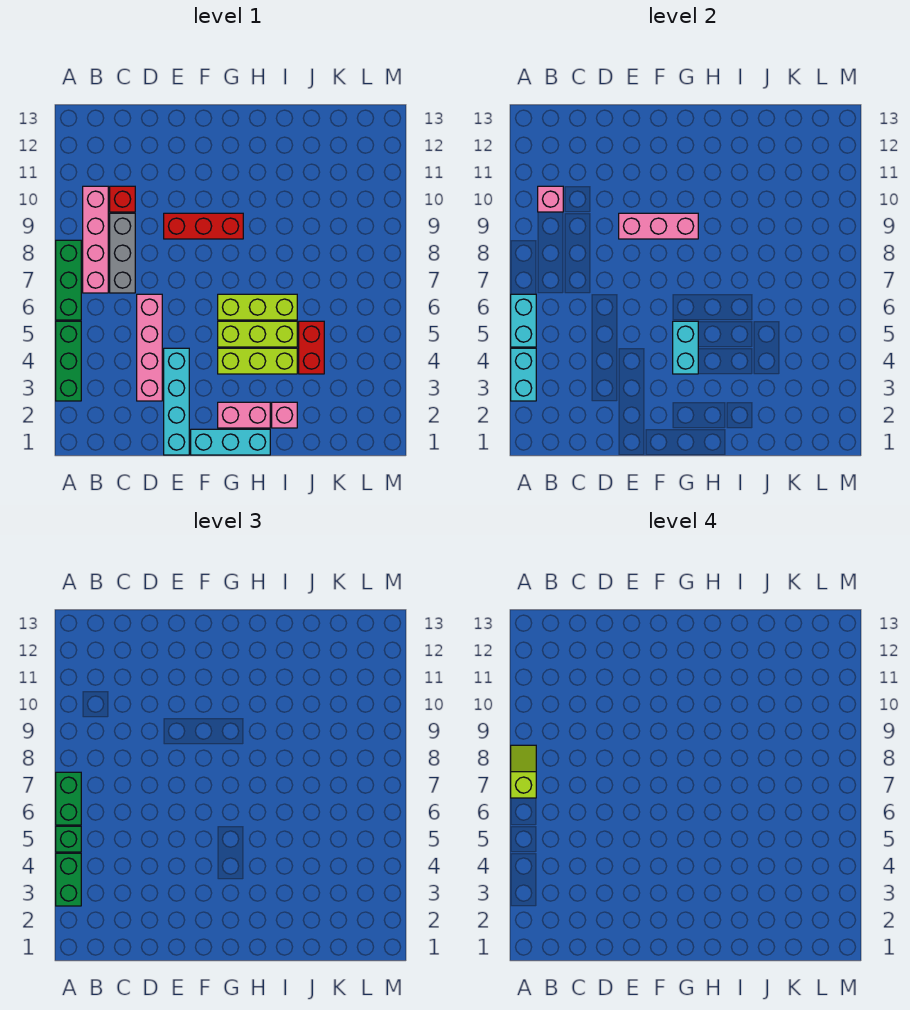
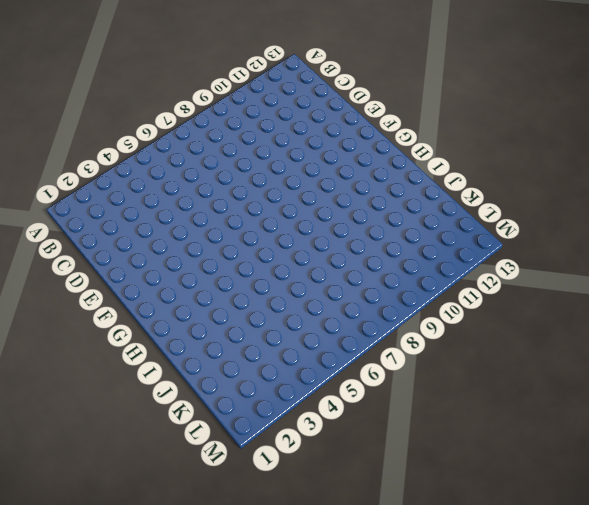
none -> green 1x3 brick [56,321,81,401]
none -> green 1x3 brick [56,240,81,320]
none -> pink 1x4 brick [83,186,108,293]

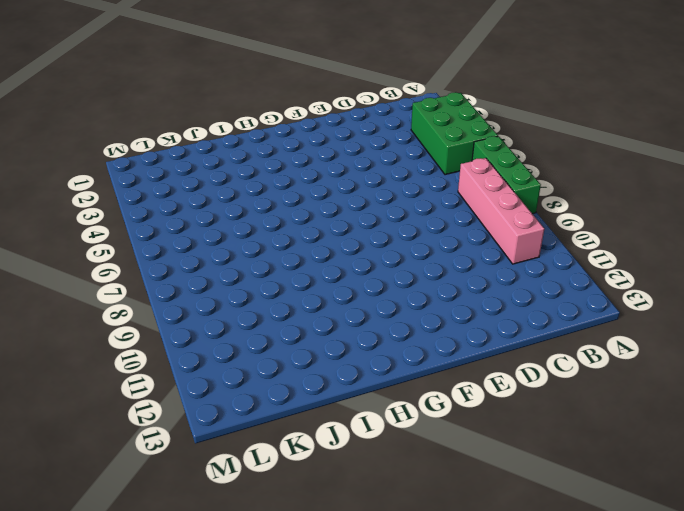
green 2x3 brick [411,92,498,175] -> green 1x3 brick [56,321,81,401]
none -> grey 1x3 brick [110,213,135,293]
none -> red 1x1 brick [110,186,135,212]
none -> pink 1x4 brick [137,294,162,401]

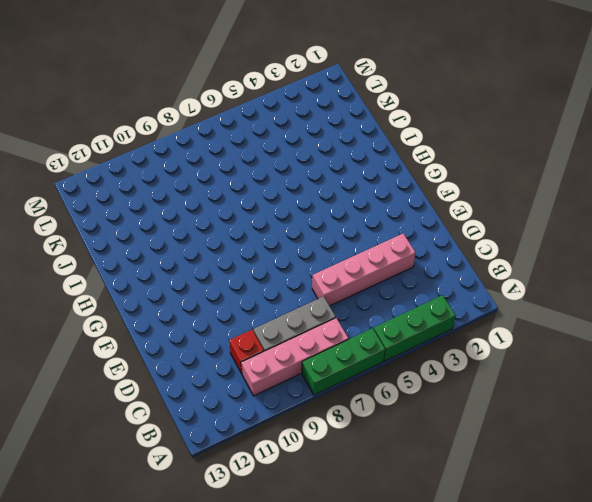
none -> cyan 1x4 brick [164,348,189,455]
none -> red 1x3 brick [164,213,243,239]
none -> cyan 1x3 brick [191,429,270,455]

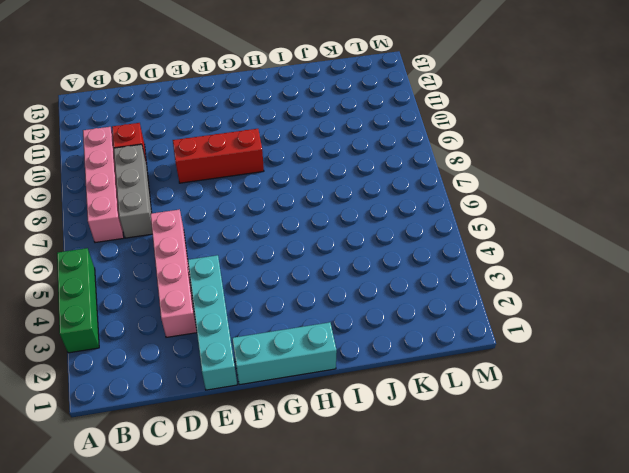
none -> green 1x3 brick [56,240,81,320]
none -> pink 1x2 brick [218,402,270,428]
none -> lime 1x3 brick [218,348,297,374]

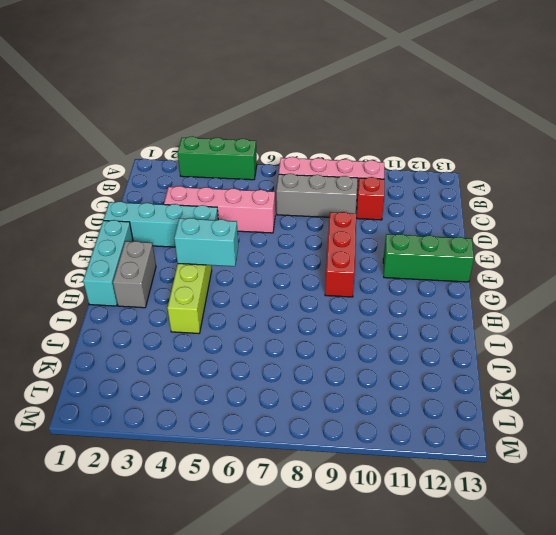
green 1x3 brick [383,234,474,282] -> green 1x3 brick moved to [56,240,81,320]
grey 1x2 brick [113,241,156,308] -> pink 1x2 brick [218,402,270,428]
none -> lime 1x3 brick [218,321,297,347]
none -> lime 1x3 brick [218,294,297,320]
none -> pink 1x1 brick [272,402,297,428]

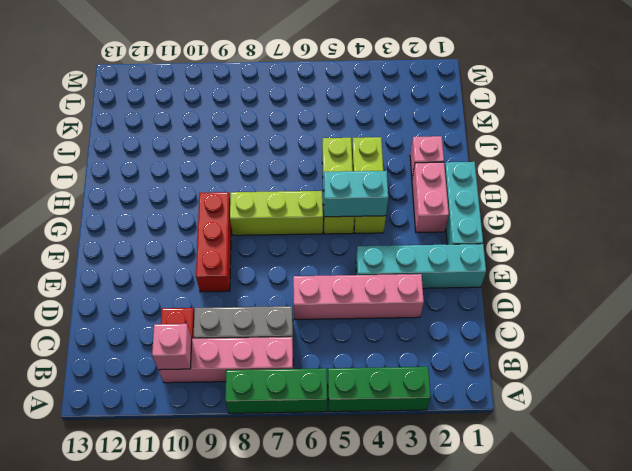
lime 1x3 brick [230,191,323,235] -> lime 1x3 brick turned to [218,294,297,320]
none -> red 1x2 brick [299,321,324,374]
none -> cyan 1x2 brick [511,348,536,401]
none -> cyan 1x2 brick [511,294,536,347]

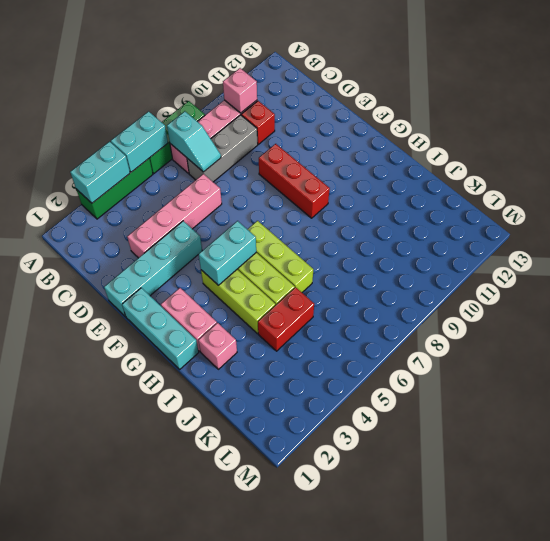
cyan 1x2 slope [167,111,221,172] -> none
none -> pink 1x3 brick [619,213,698,239]
none -> green 1x2 brick [56,853,81,906]
none -> green 1x1 brick [56,826,81,852]

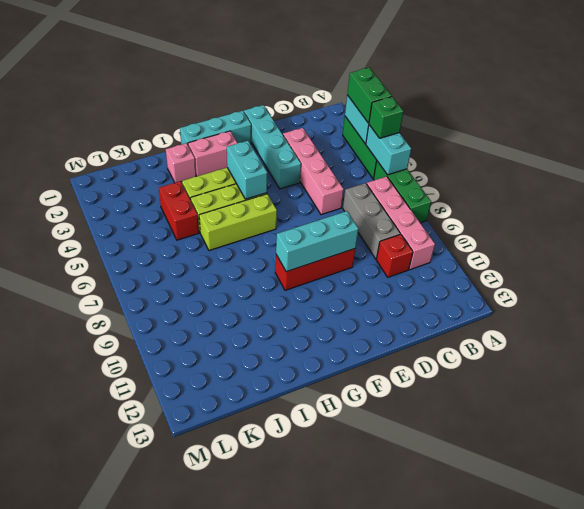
cyan 1x3 brick [276,211,358,272] -> pink 1x3 brick [619,213,698,239]
none -> pink 1x1 brick [538,186,563,212]
none -> green 1x2 brick [56,772,81,825]
none -> lime 1x2 slope [511,745,536,798]

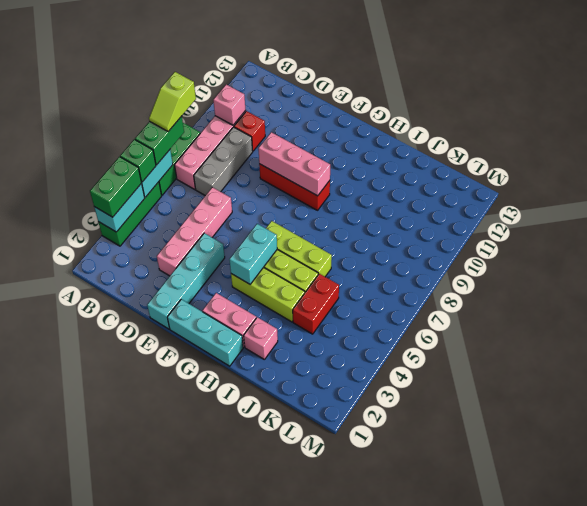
lime 1x2 slope [149,72,196,131] -> lime 1x2 slope turned to [511,745,536,798]

